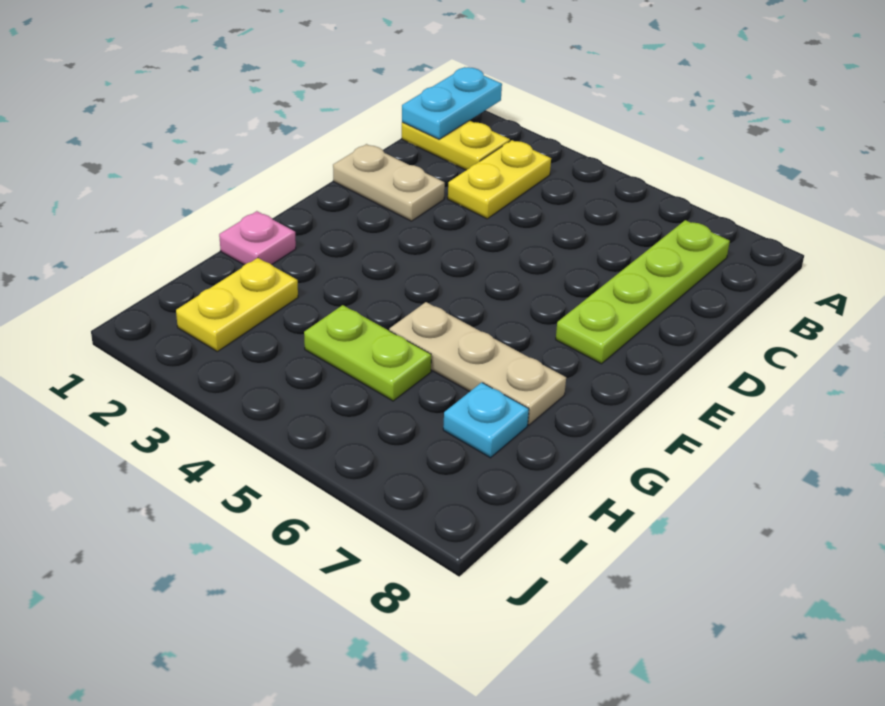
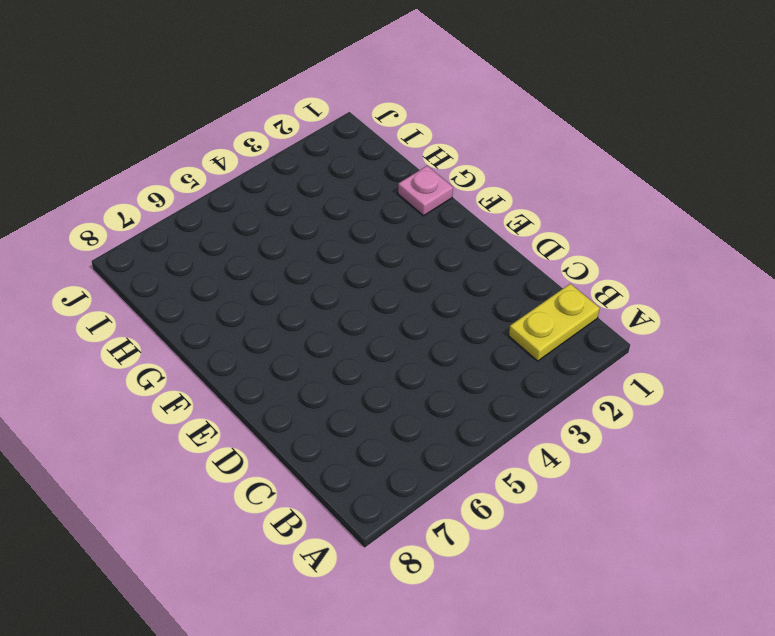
none -> yellow 1x2 plate [448,140,551,219]
none -> lime 1x4 plate [556,220,730,364]

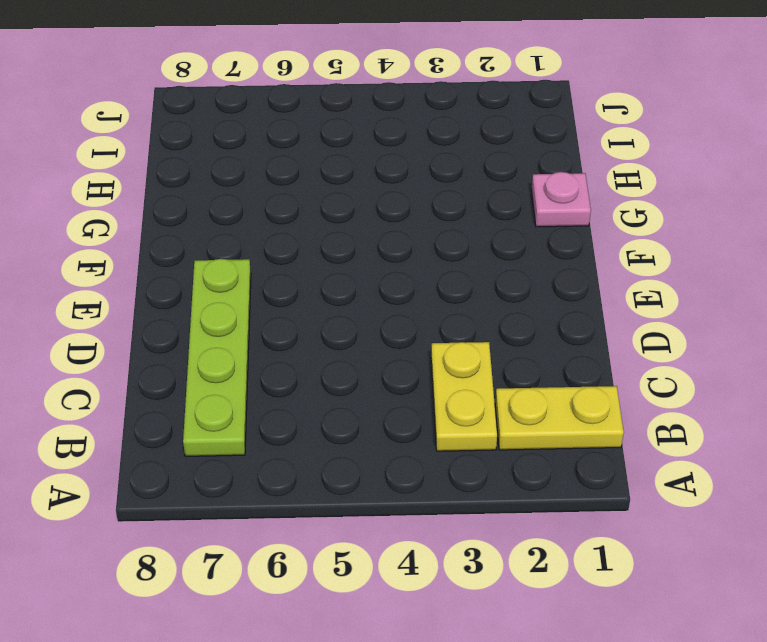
none -> tan 1x2 plate [333,144,445,221]
none -> tan 1x3 plate [389,302,566,425]

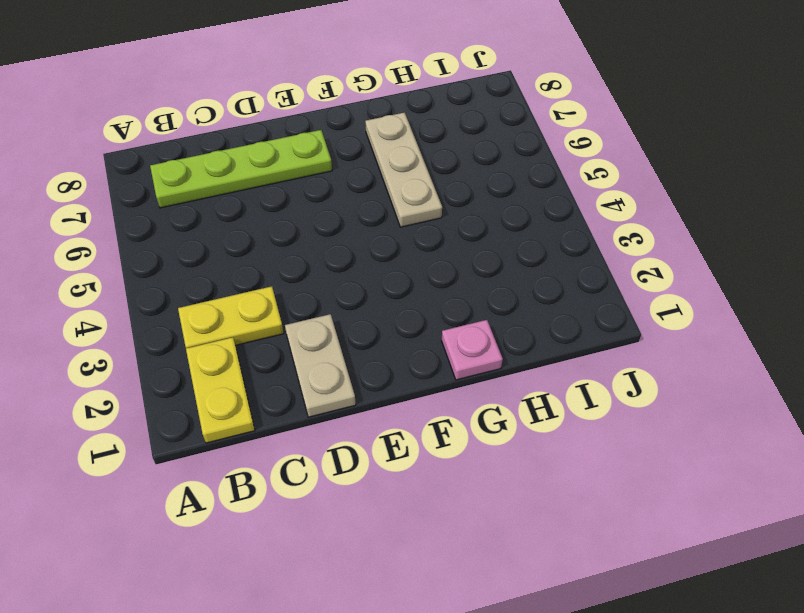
none -> yellow 1x2 plate [176,258,298,351]
none -> lime 1x2 plate [304,305,431,401]

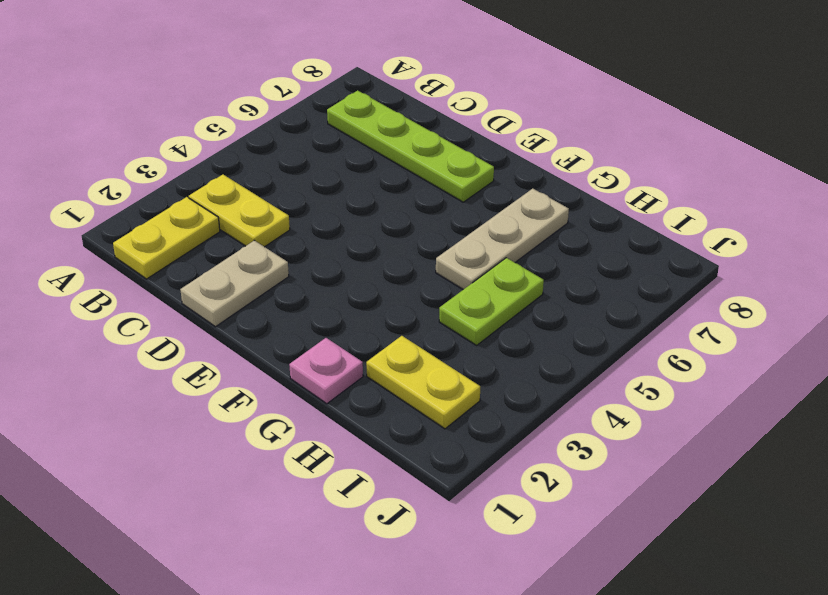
none -> cyan 1x1 plate [443,382,529,458]
none -> cyan 1x2 plate [402,67,502,139]

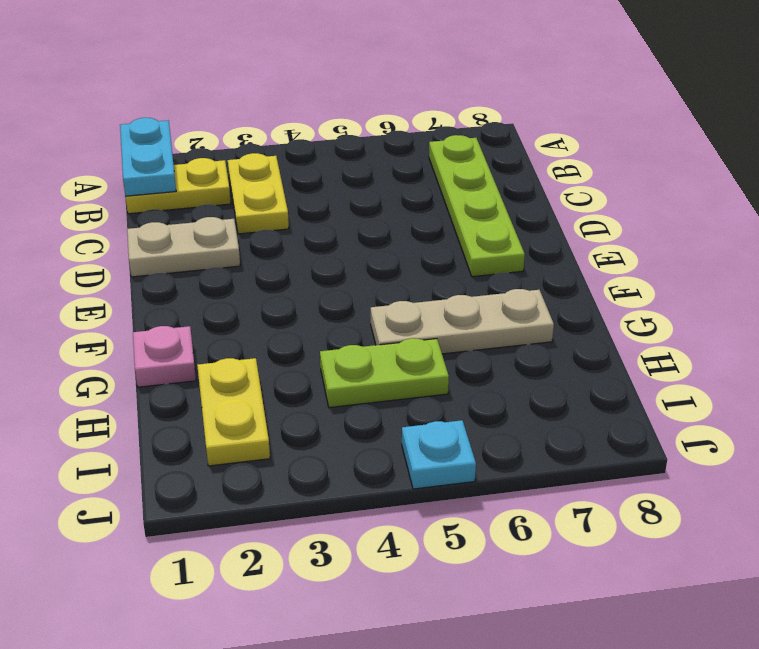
cyan 1x1 plate [402,420,476,489] -> cyan 1x1 plate moved to [443,382,529,458]

